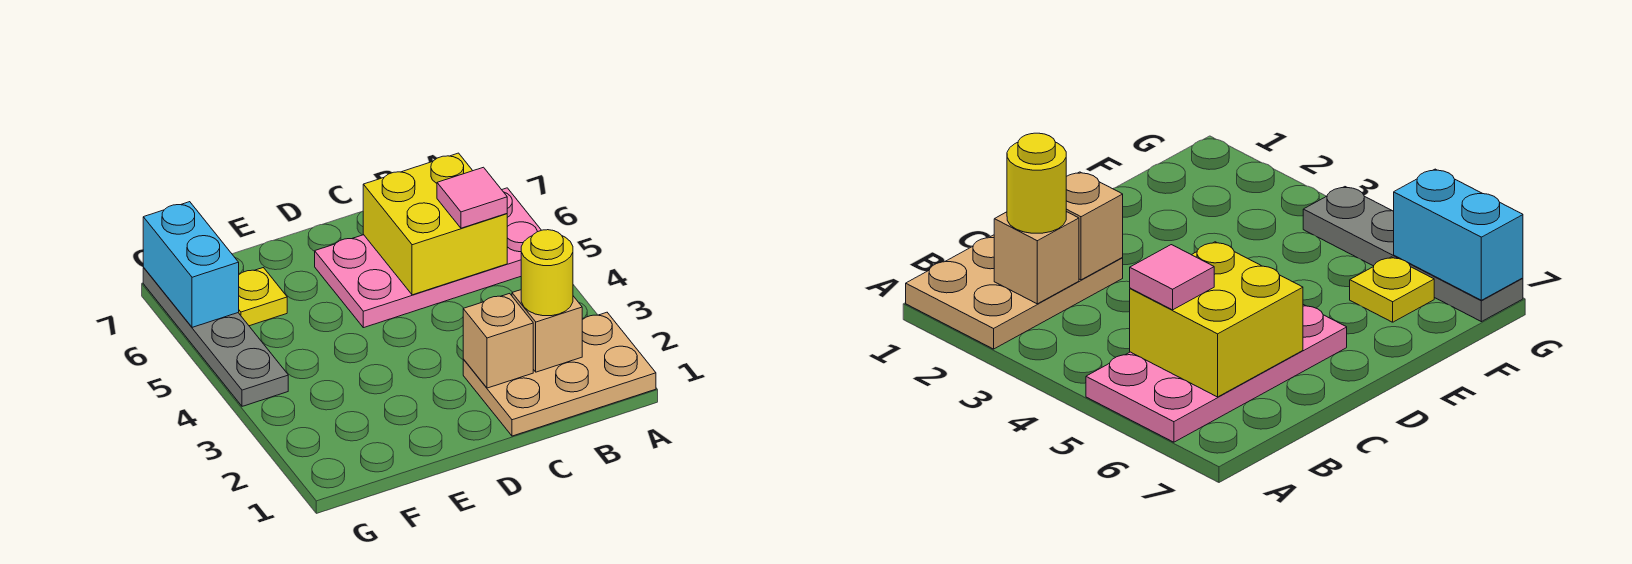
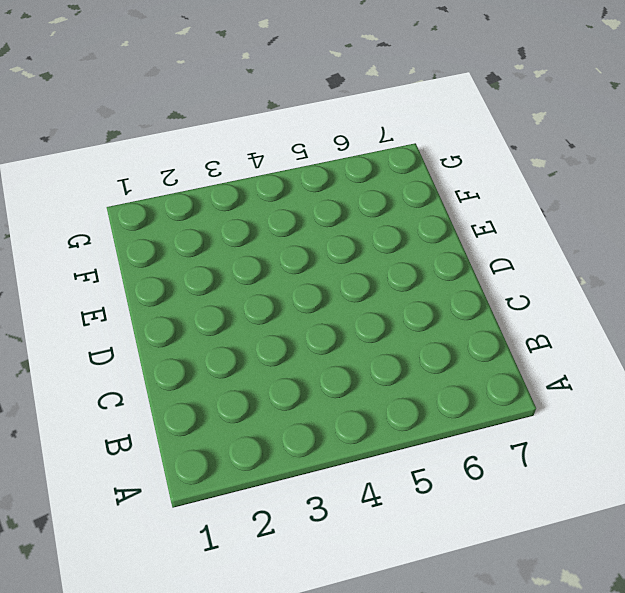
none -> tan 2x3 plate [463,312,656,436]
none -> pink 2x4 plate [315,188,541,328]

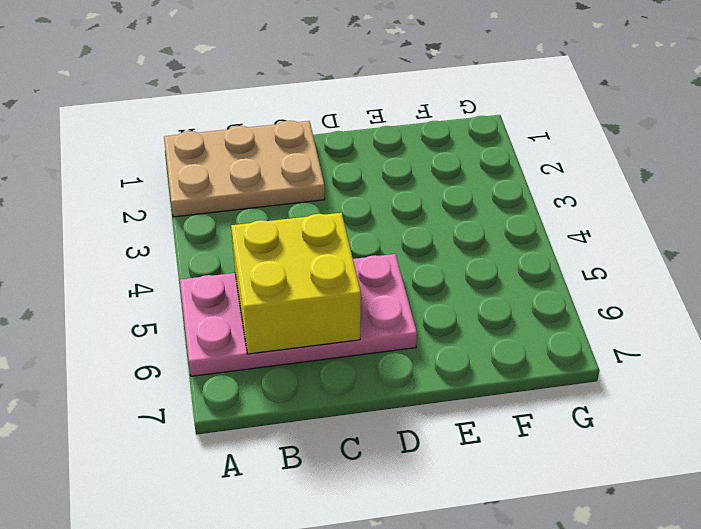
none -> yellow 1x1 plate [238,268,287,326]
none -> grey 1x4 plate [143,268,288,406]

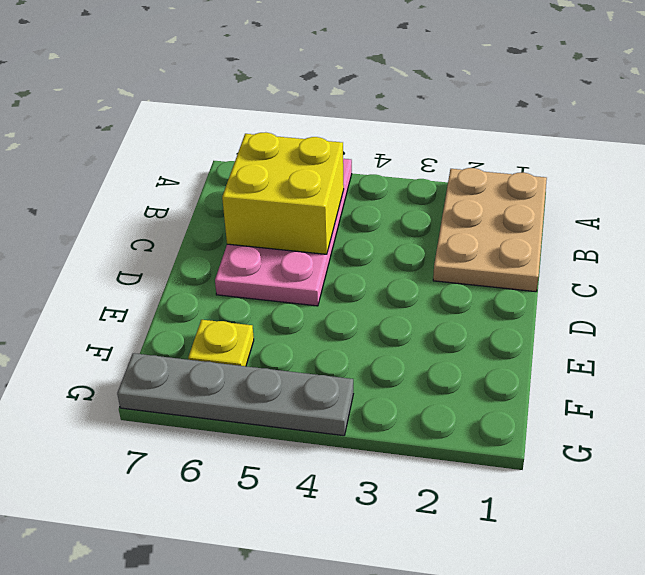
none -> tan 1x1 brick [512,290,582,372]
none -> tan 1x1 brick [463,294,533,388]

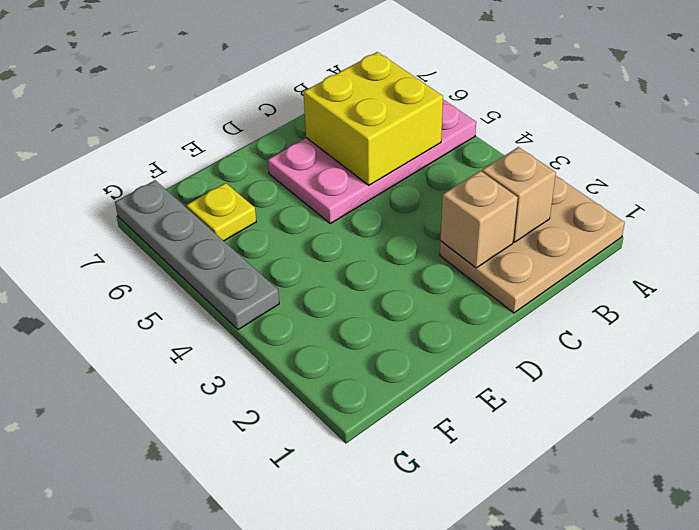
none -> cyan 1x2 brick [143,202,239,327]
none -> yellow 1x1 round brick [521,230,573,316]

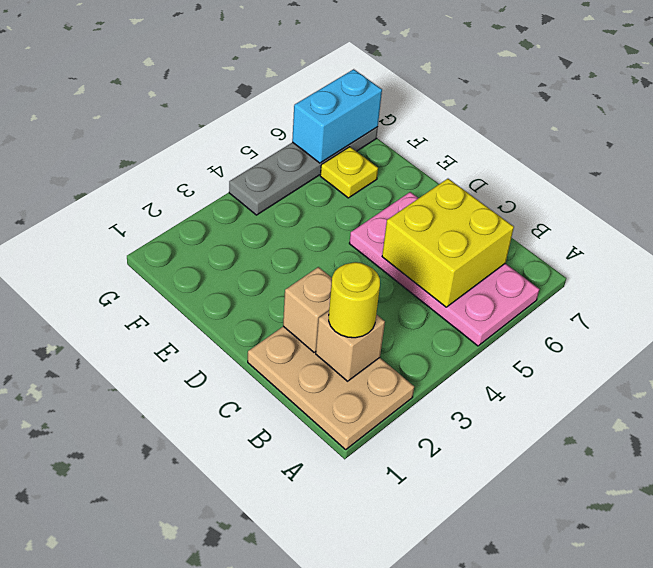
none -> pink 1x1 tile [437,167,507,228]

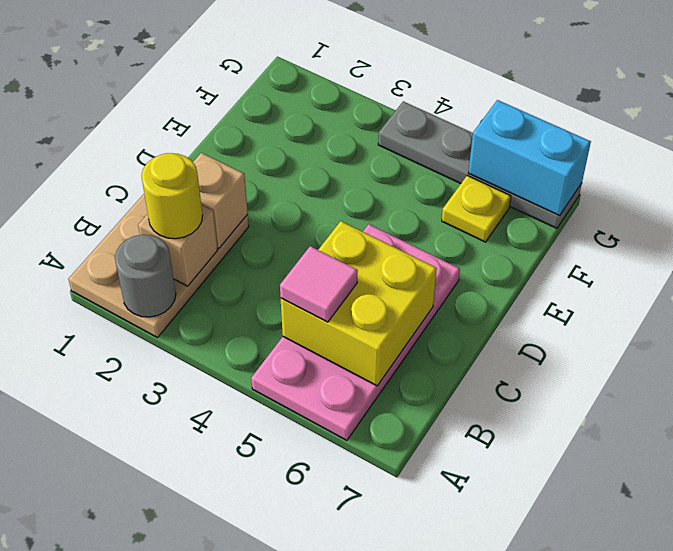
grey 1x1 round brick [115,235,176,317] -> none

